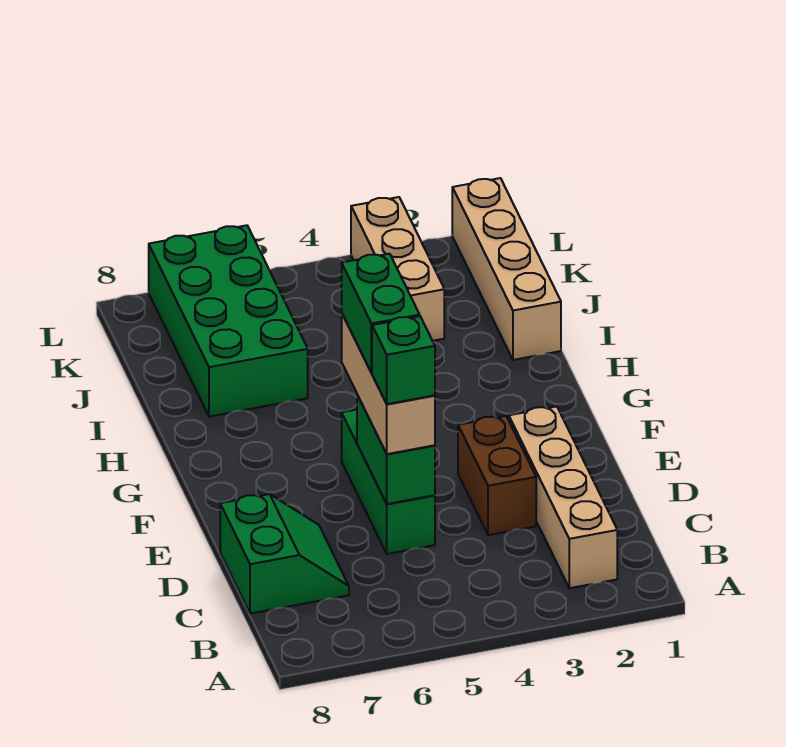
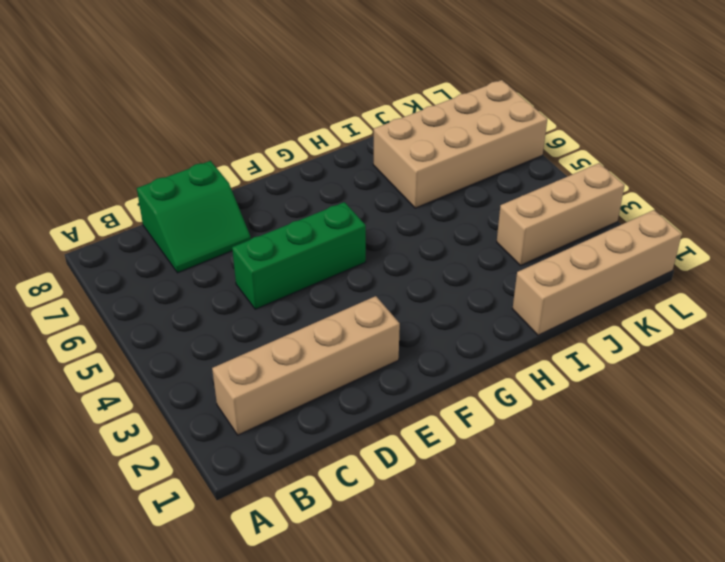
tan 2x4 brick [373,80,547,208] -> green 2x4 brick [149,225,308,417]
none -> brown 1x2 brick [458,416,536,535]
none -> green 1x2 brick [357,395,435,504]

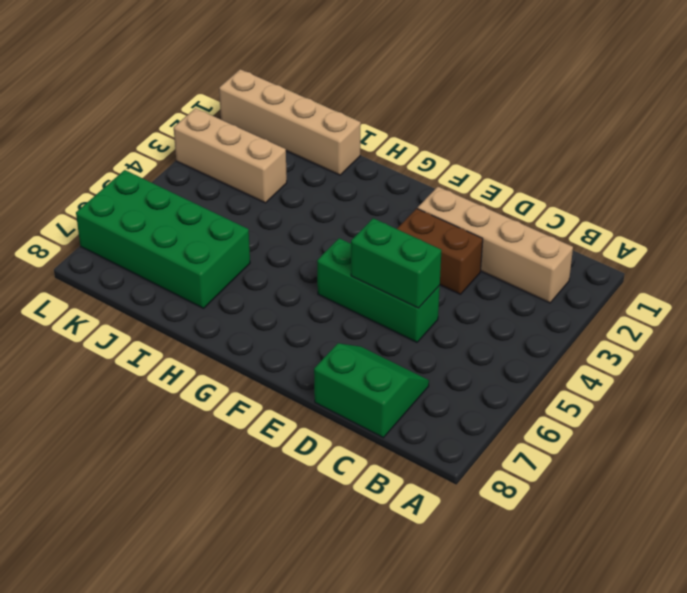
none -> tan 1x3 brick [342,314,435,454]
none -> green 1x1 brick [372,316,435,404]

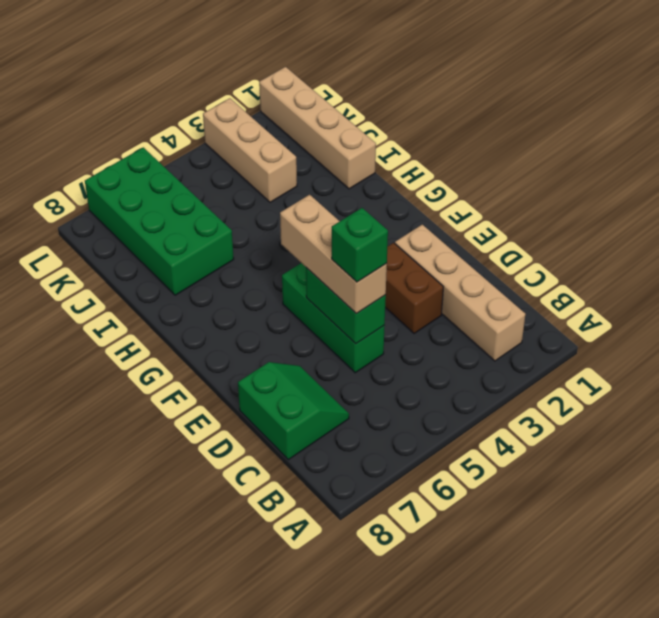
none -> green 1x2 brick [342,254,420,373]

